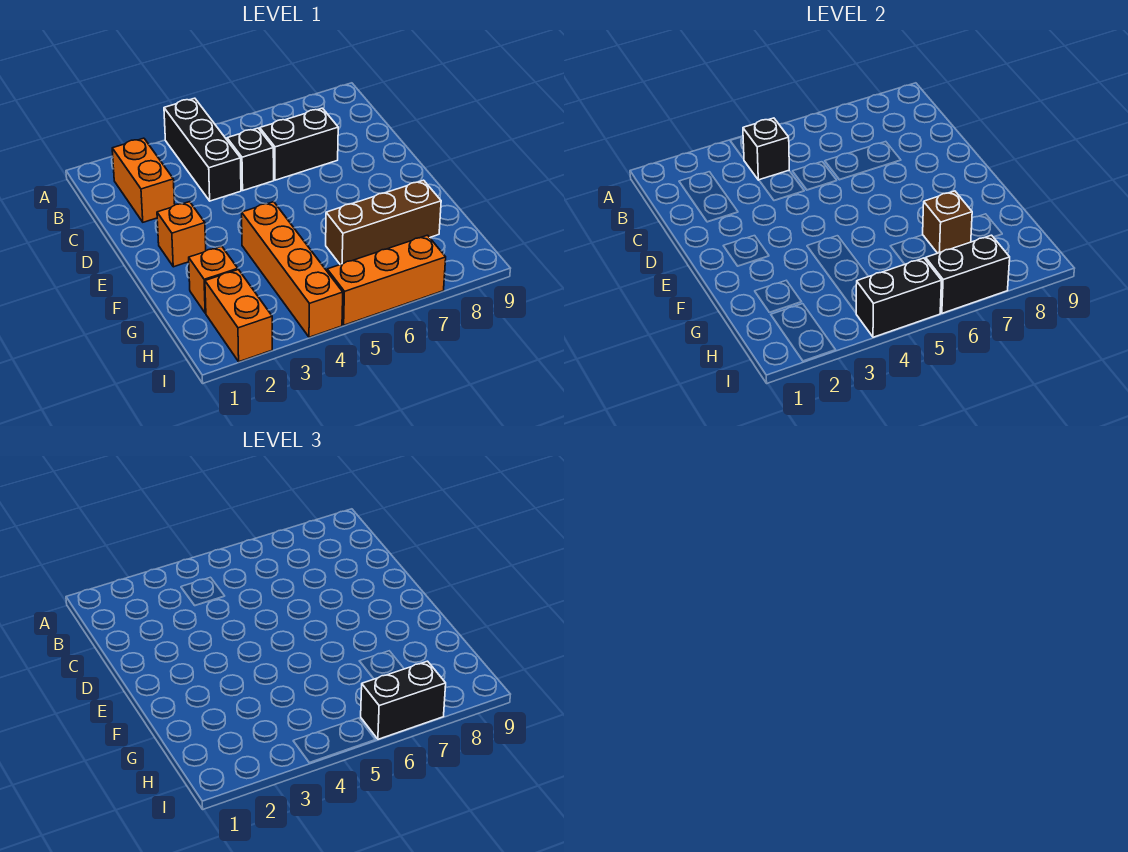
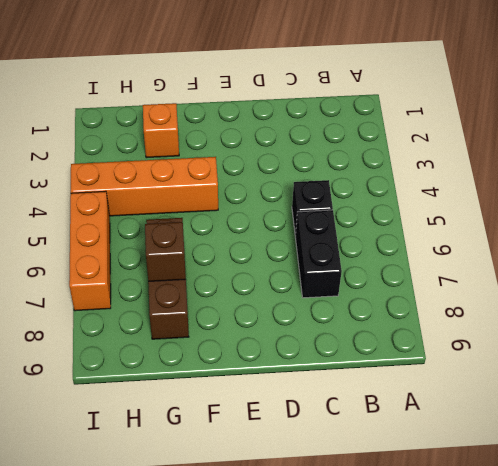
none -> black 1x3 brick [164,98,241,201]
none -> orange 1x2 brick [112,138,175,222]
none -> orange 1x1 brick [157,202,206,267]

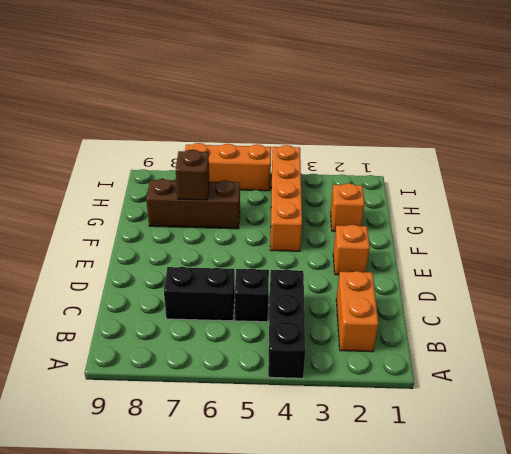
none -> orange 1x2 brick [205,270,272,362]
none -> black 1x1 brick [743,118,789,180]
none -> black 1x2 brick [856,258,942,337]

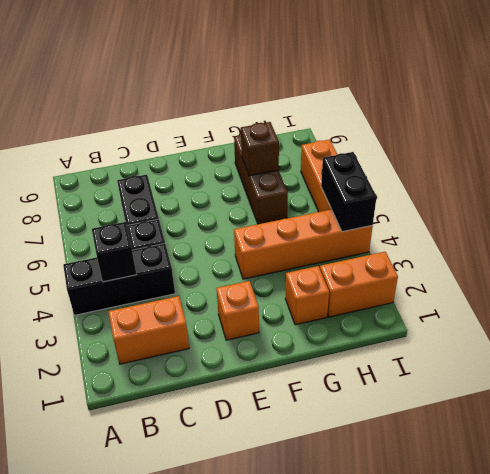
none -> black 1x2 brick [926,235,1010,313]
none -> black 1x2 brick [361,661,446,739]

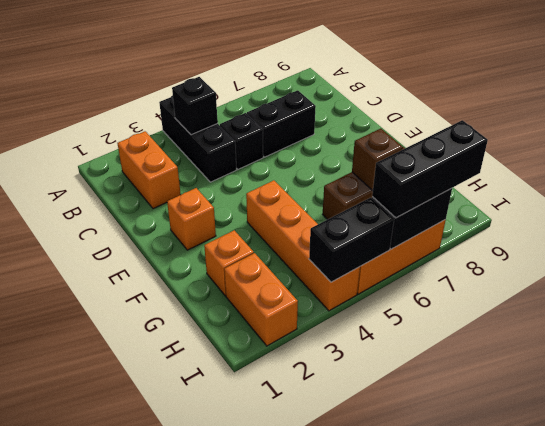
black 1x3 brick [372,120,488,218] -> black 1x2 brick [361,661,446,739]

